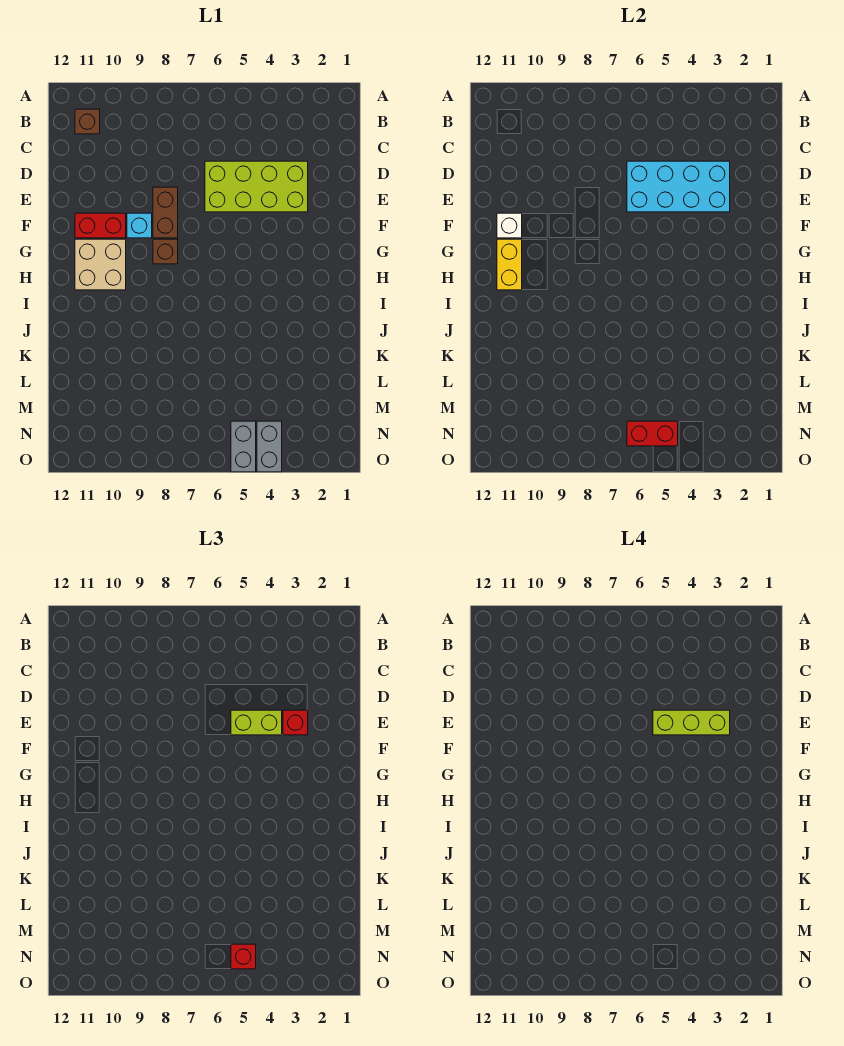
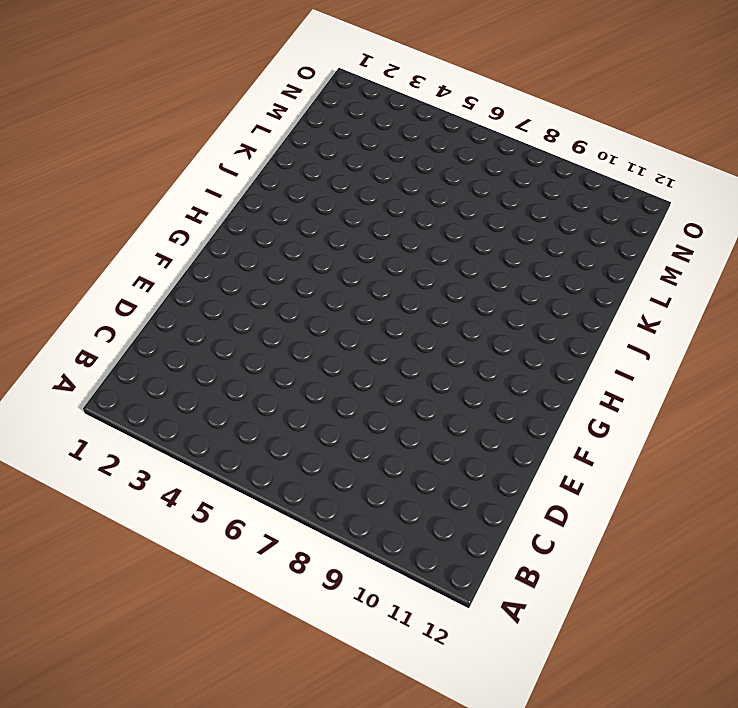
none -> brown 1x1 brick [75,109,100,134]
none -> lime 2x4 brick [205,161,308,212]
none -> brown 1x2 brick [153,187,178,238]

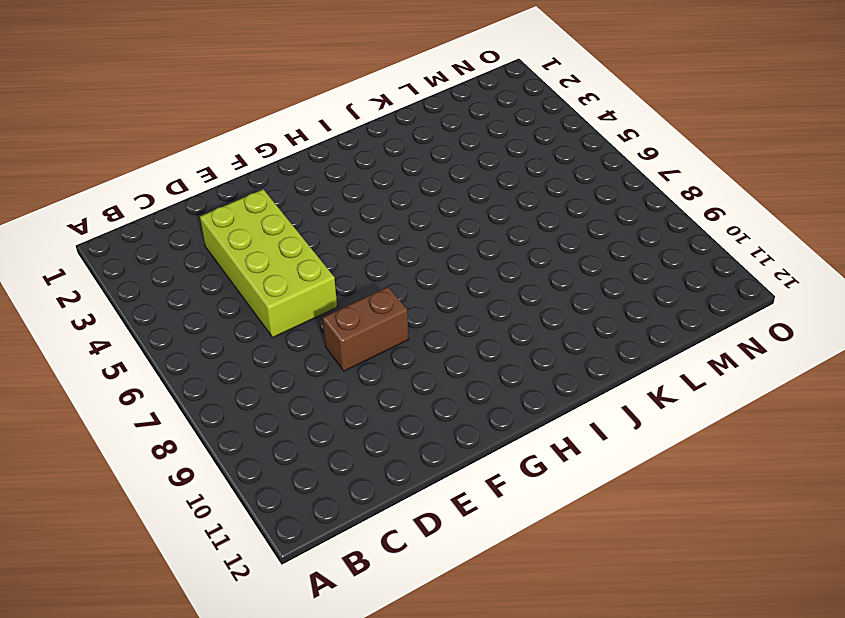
none -> brown 1x1 brick [75,109,100,134]
none -> cyan 1x1 brick [127,213,152,238]
none -> red 1x2 brick [75,213,126,238]

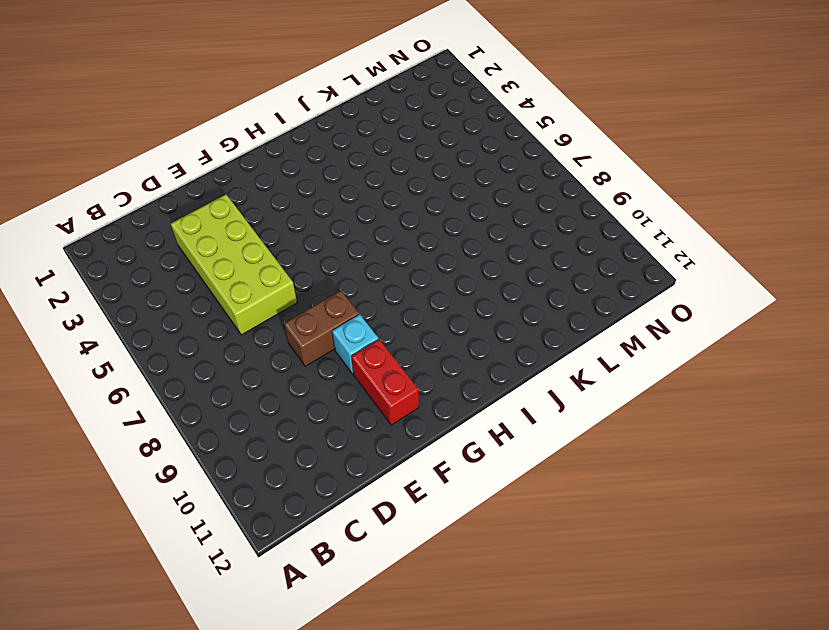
none -> brown 1x1 brick [75,109,100,134]
none -> brown 1x1 brick [153,239,178,264]
none -> tan 2x2 brick [75,239,126,290]

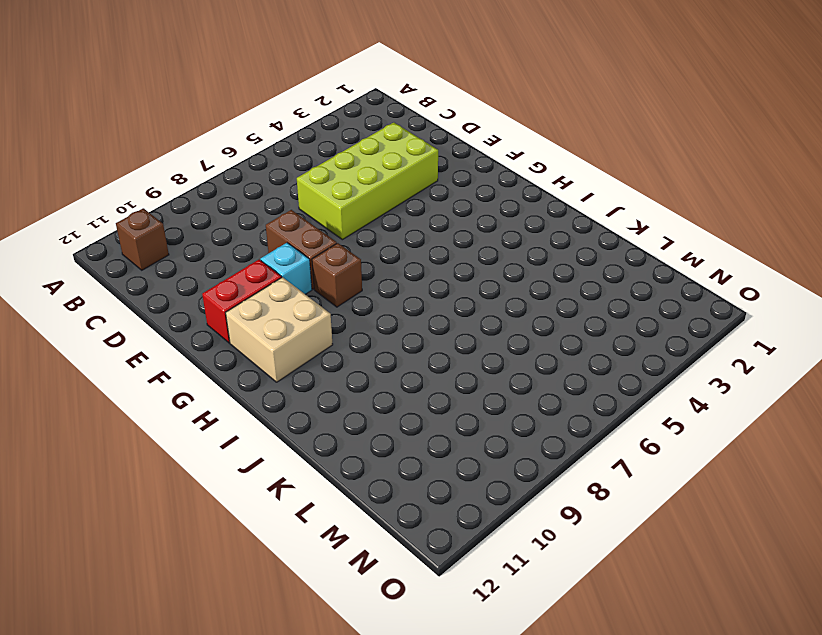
none -> grey 1x2 brick [257,421,282,472]
none -> grey 1x2 brick [231,421,256,472]
none -> cyan 2x4 brick [627,161,730,212]

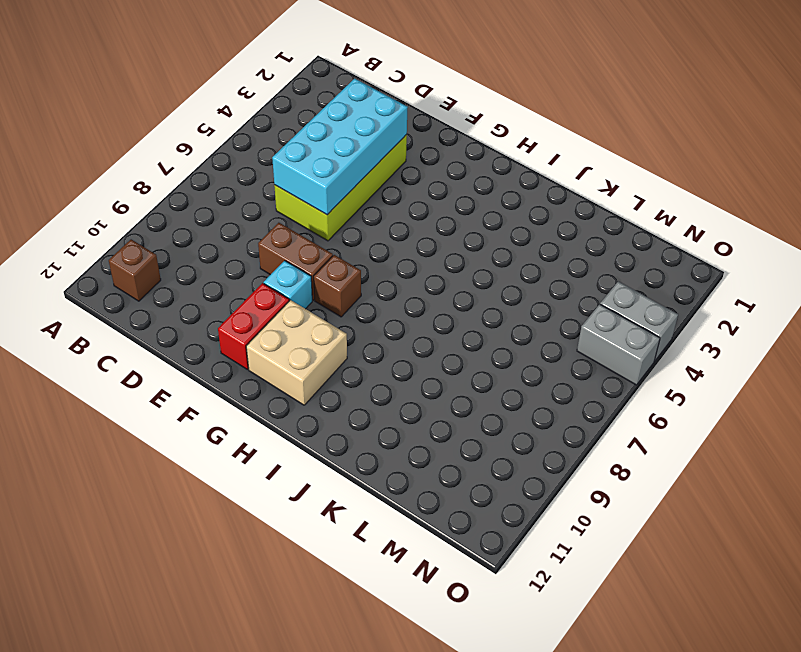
none -> white 1x1 brick [497,213,522,238]
none -> yellow 1x2 brick [497,239,522,290]
none -> red 1x2 brick [627,421,678,446]

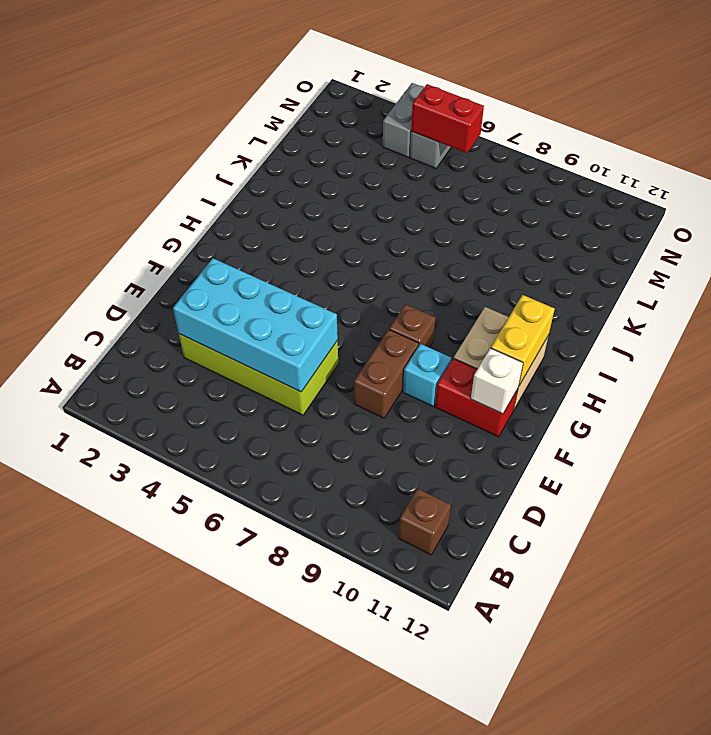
none -> red 1x1 brick [283,710,308,735]
none -> lime 1x2 brick [231,710,282,735]
none -> red 1x1 brick [231,944,256,969]

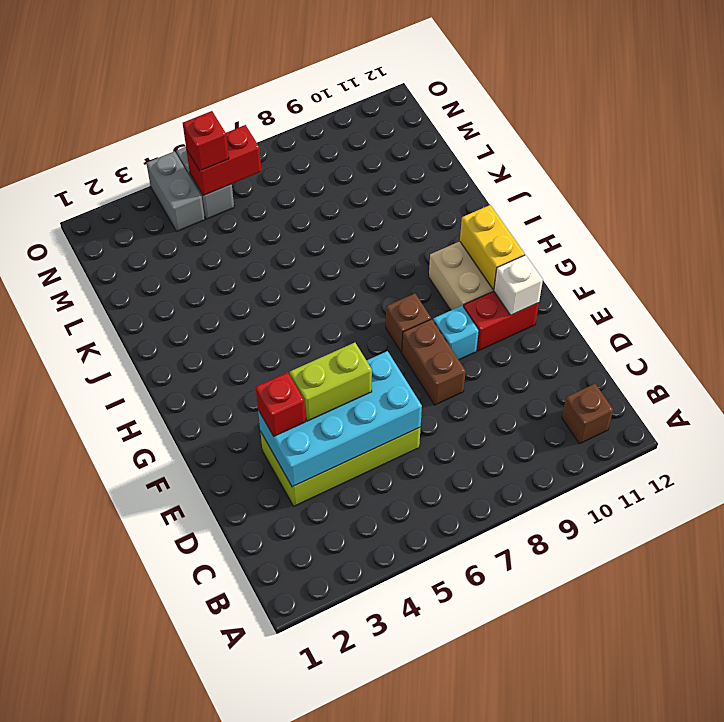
none -> lime 1x3 brick [653,710,730,735]

